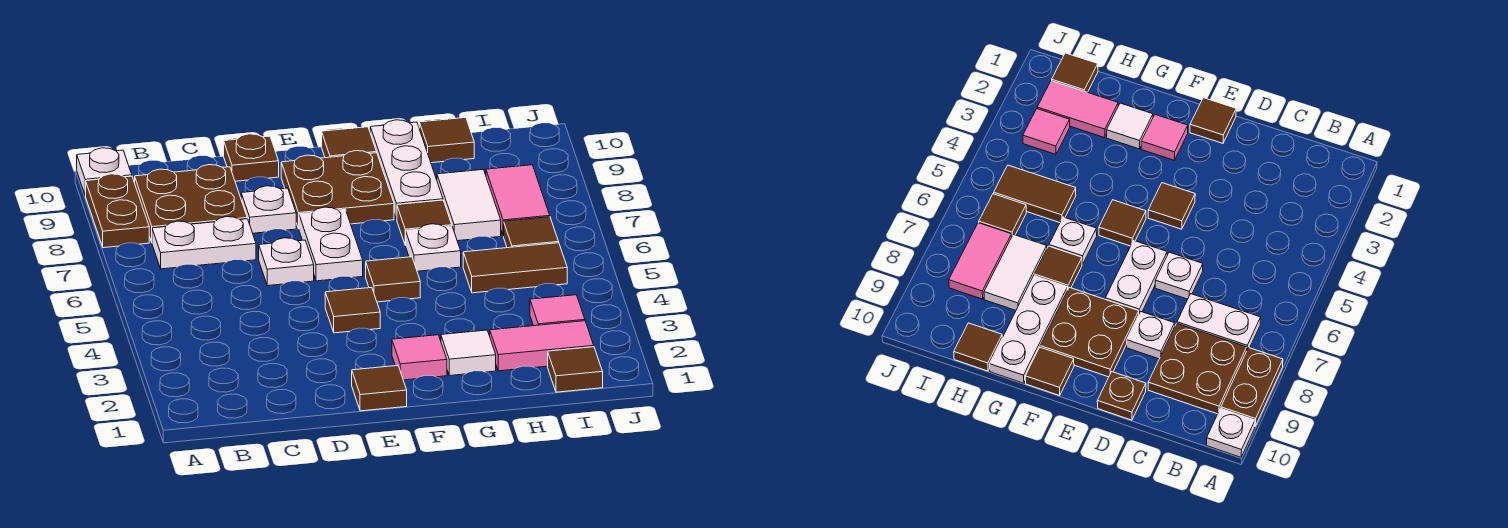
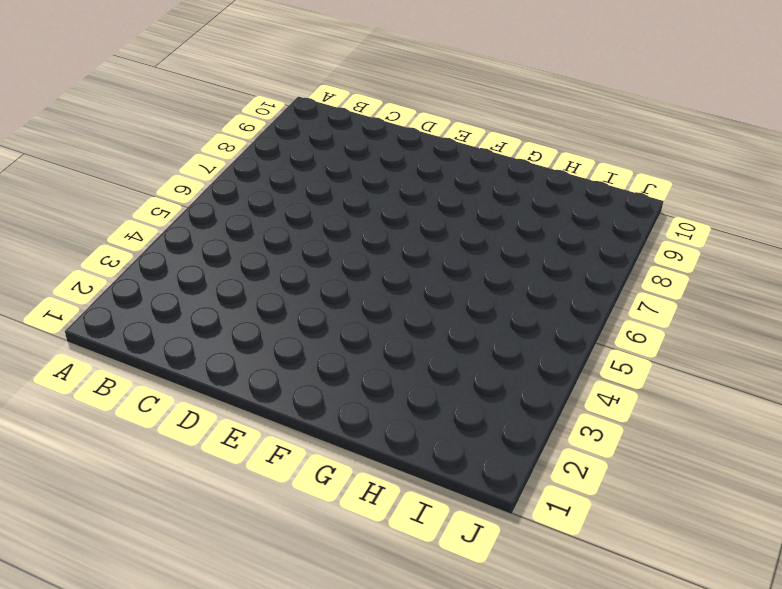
none -> brown 1x2 plate [85,174,149,248]
none -> white 1x1 plate [77,148,132,195]
none -> white 1x2 plate [152,217,256,269]

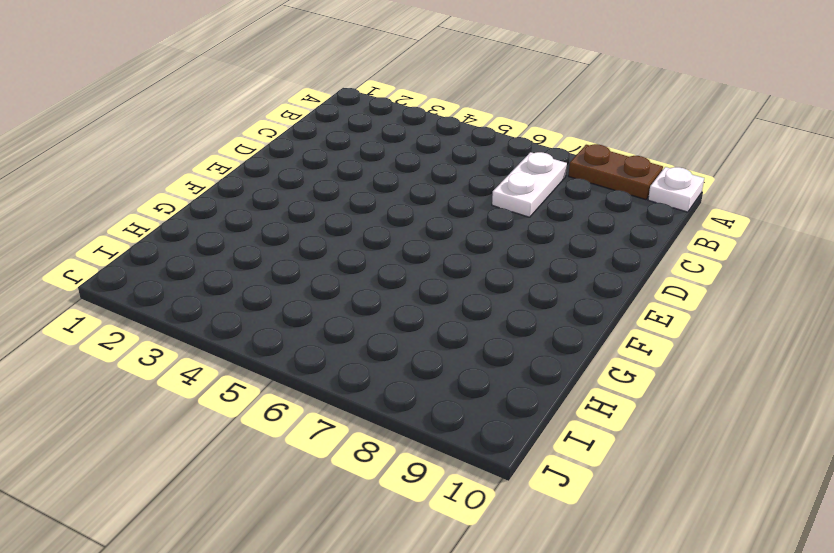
none -> brown 2x2 plate [135,165,247,242]
none -> white 1x1 plate [259,238,314,286]
none -> white 1x1 plate [241,186,296,233]

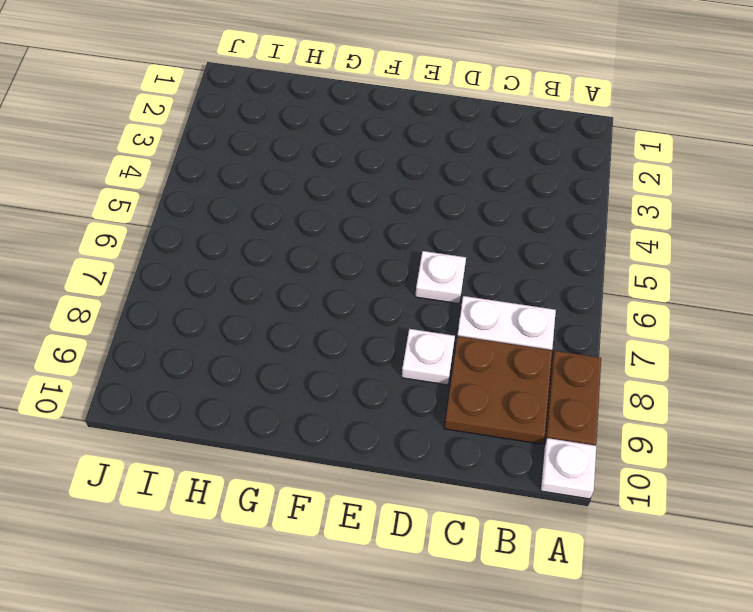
none -> brown 1x1 plate [224,134,279,181]
none -> brown 1x1 tile [352,366,407,411]
none -> brown 1x1 tile [325,287,380,333]

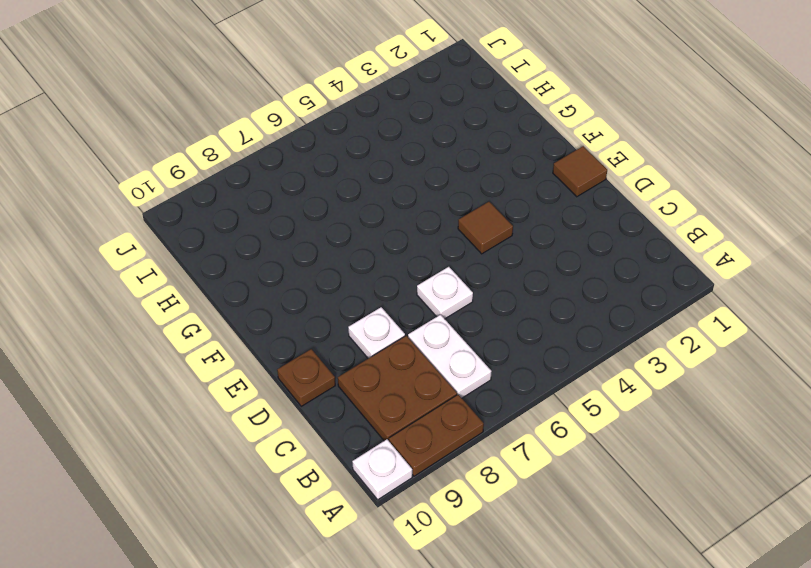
none -> white 1x2 plate [299,207,363,281]
none -> brown 2x2 plate [281,151,394,229]
none -> pink 1x1 tile [392,335,447,380]

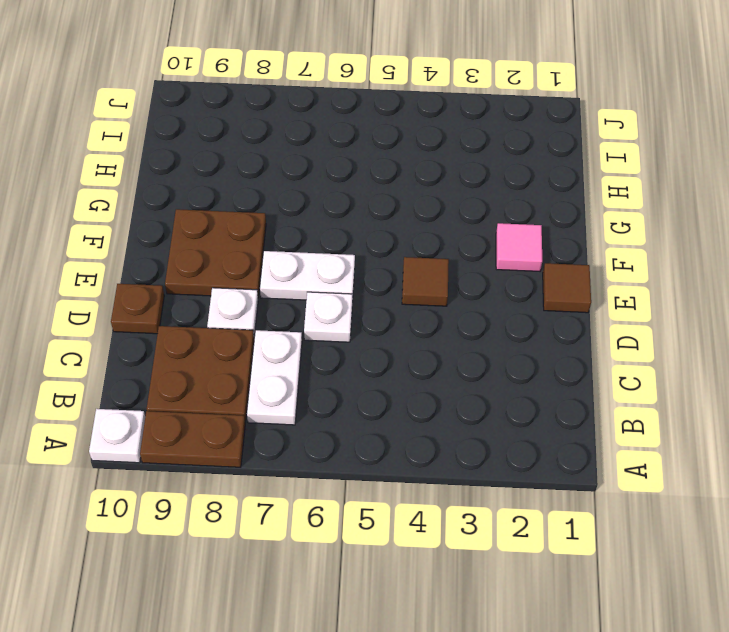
none -> brown 1x1 tile [366,257,420,302]
none -> brown 1x1 tile [322,127,377,158]
none -> white 1x1 tile [441,330,496,376]

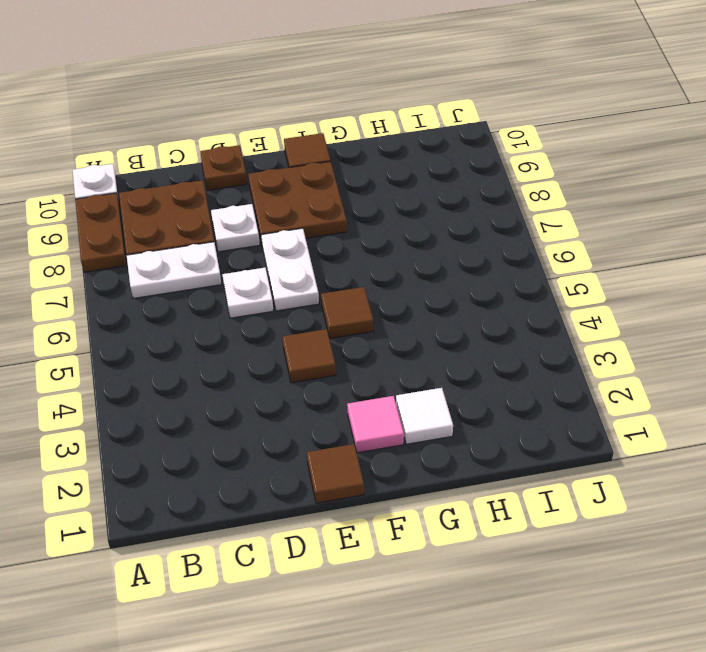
none -> white 1x1 plate [405,224,461,271]
none -> brown 1x1 tile [397,200,452,245]
none -> white 1x3 plate [370,120,443,219]

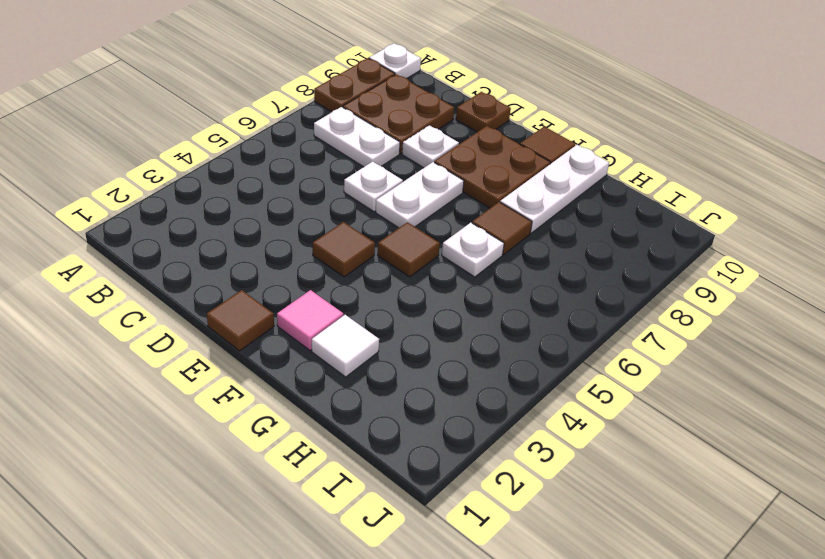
none -> pink 1x2 tile [490,321,594,371]
none -> brown 1x2 tile [463,243,567,293]
none -> white 1x2 tile [437,170,501,241]

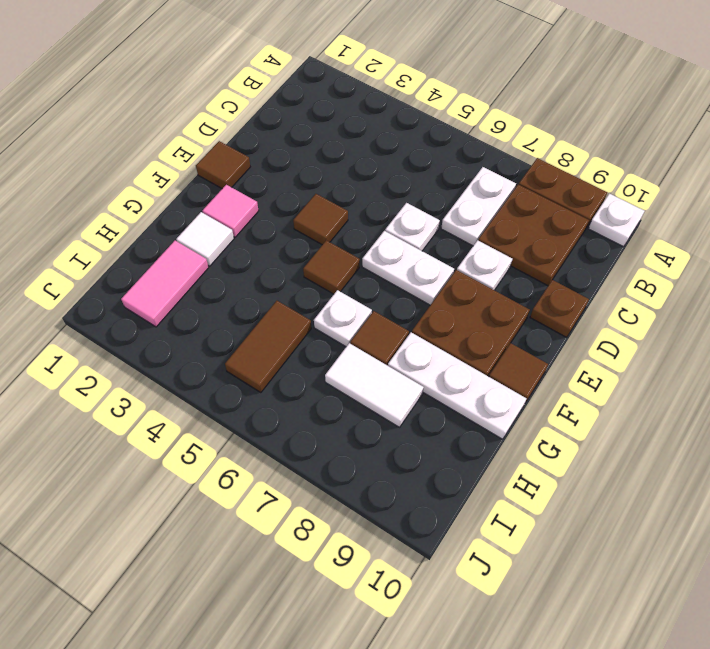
none -> brown 1x1 tile [419,117,474,163]
none -> brown 1x1 tile [548,347,603,392]
none -> pink 1x1 tile [530,295,585,326]

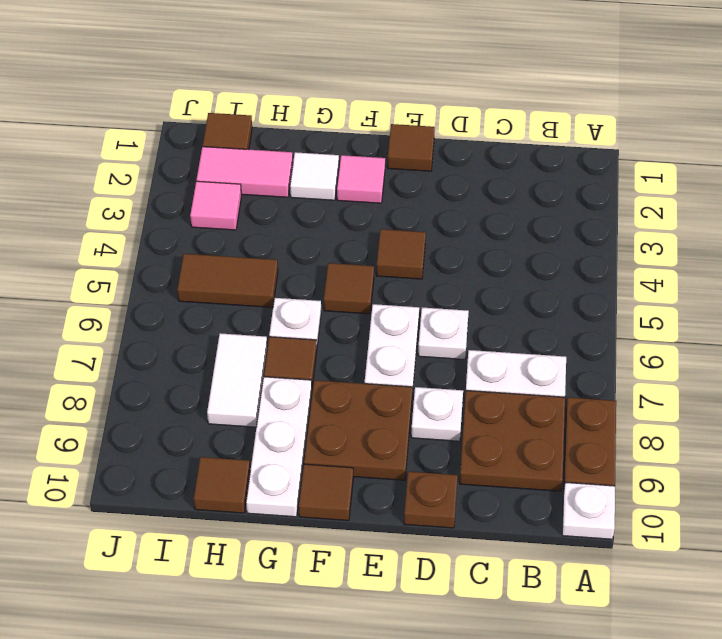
none -> brown 1x1 tile [504,217,559,248]
none -> pink 1x2 tile [486,165,550,236]

